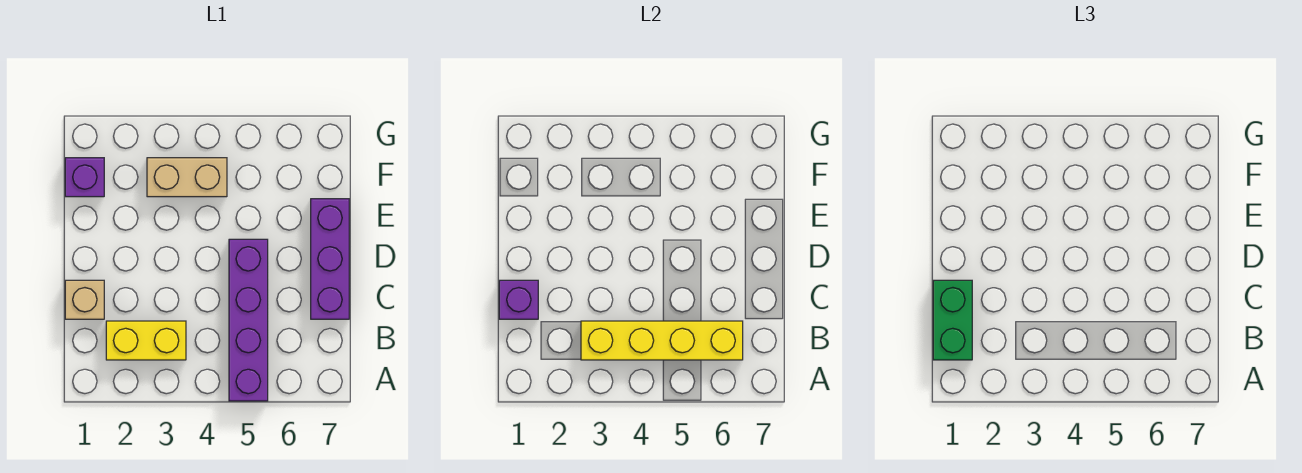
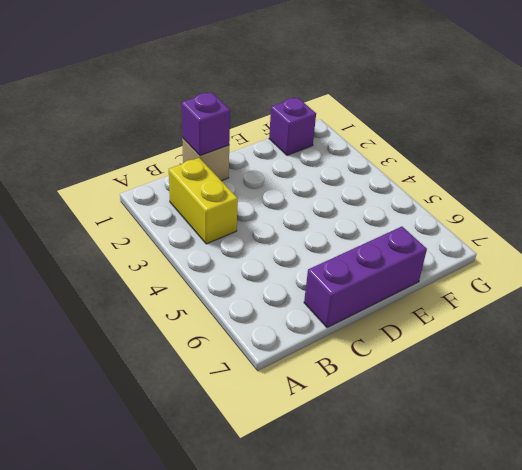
none -> purple 1x4 brick [229,239,268,401]
none -> tan 1x2 brick [147,158,227,197]

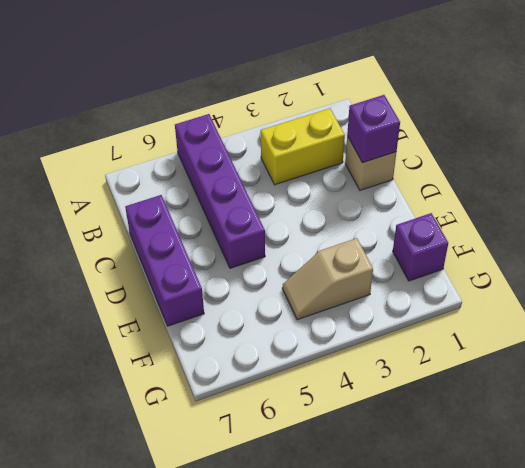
tan 1x2 slope [282,238,373,320] -> tan 1x2 brick [147,158,227,197]
none -> yellow 1x4 brick [581,321,743,360]
none -> green 1x2 brick [933,280,972,360]

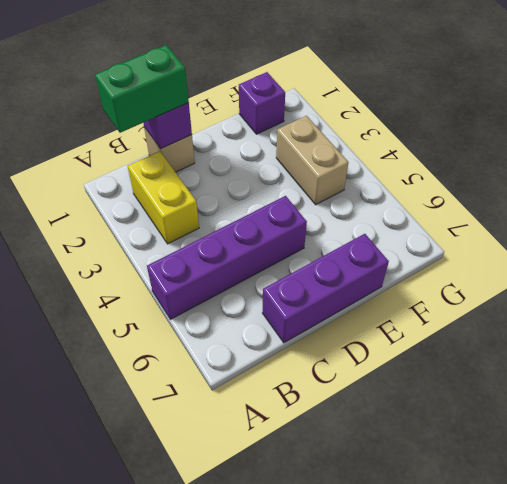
none -> yellow 1x4 brick [581,321,743,360]

